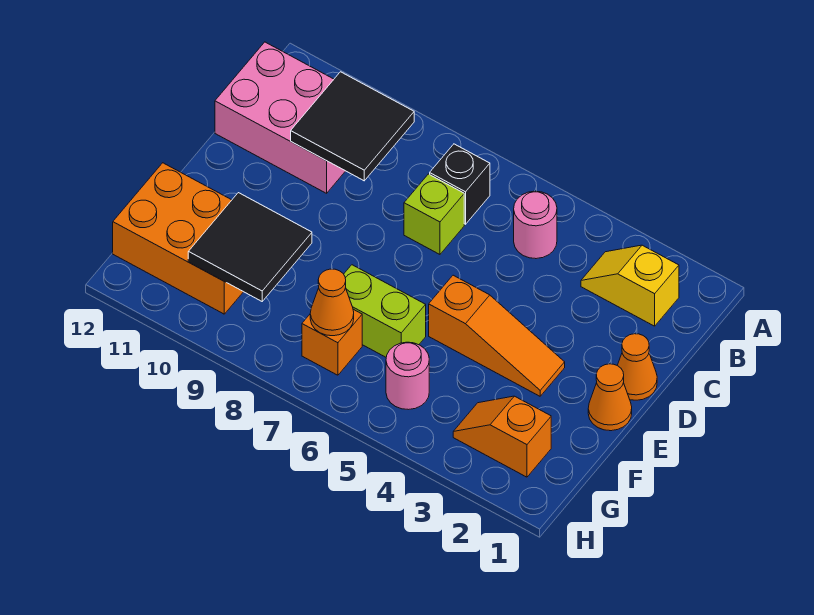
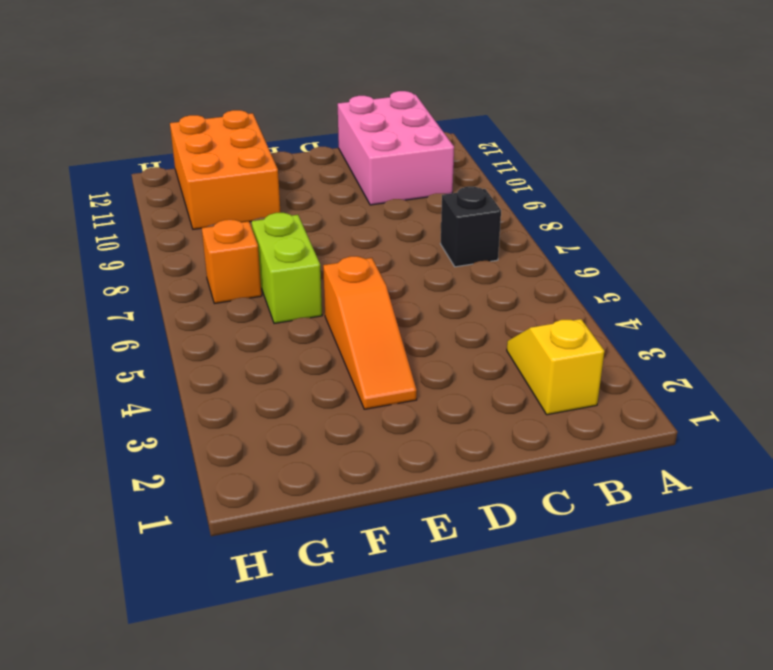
none -> pink 1x1 round brick [514,191,557,259]
none -> lime 1x1 brick [404,174,464,254]
none -> orange 1x1 cone [617,334,657,400]

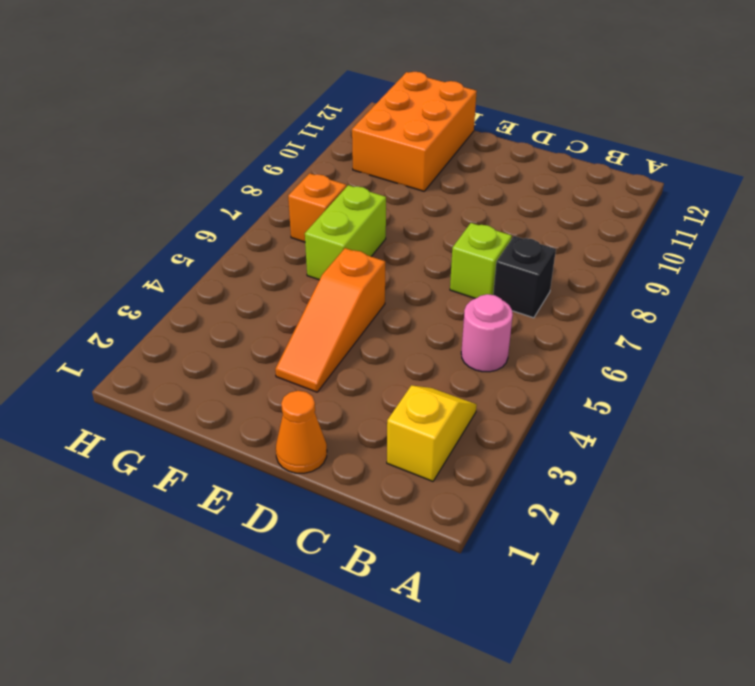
none -> pink 2x3 brick [215,42,345,193]
none -> orange 1x1 cone [588,364,632,431]
none -> orange 1x2 slope [453,396,551,477]

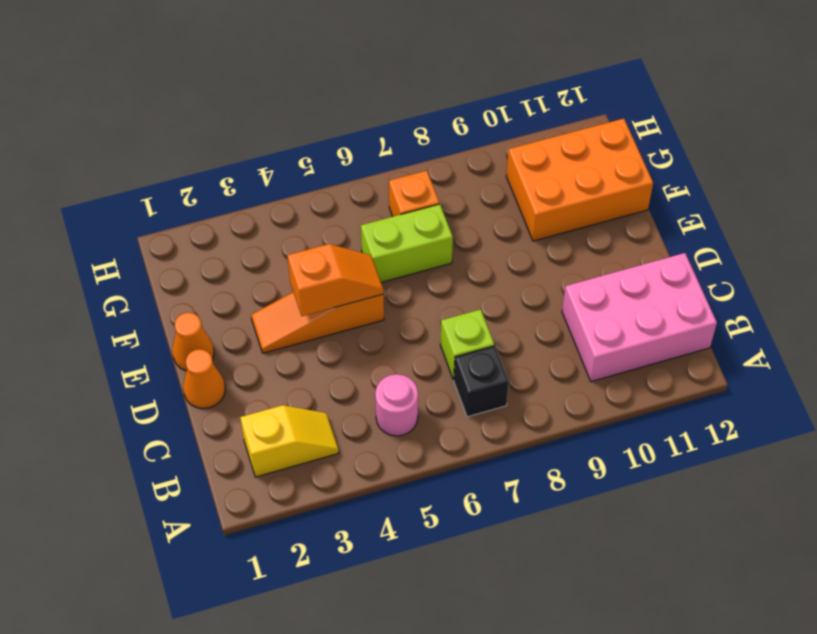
orange 1x2 slope [287,244,383,316] -> orange 1x2 slope moved to [453,396,551,477]
none -> pink 1x1 round brick [386,342,429,410]
none -> black 2x2 tile [291,72,414,181]
none -> black 2x2 tile [188,193,312,301]

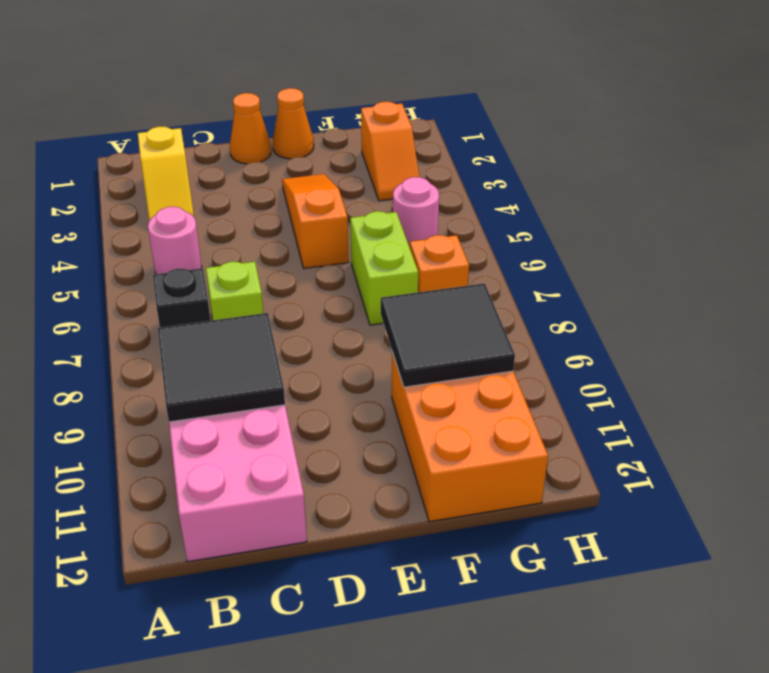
none -> orange 1x1 cone [310,269,354,336]

